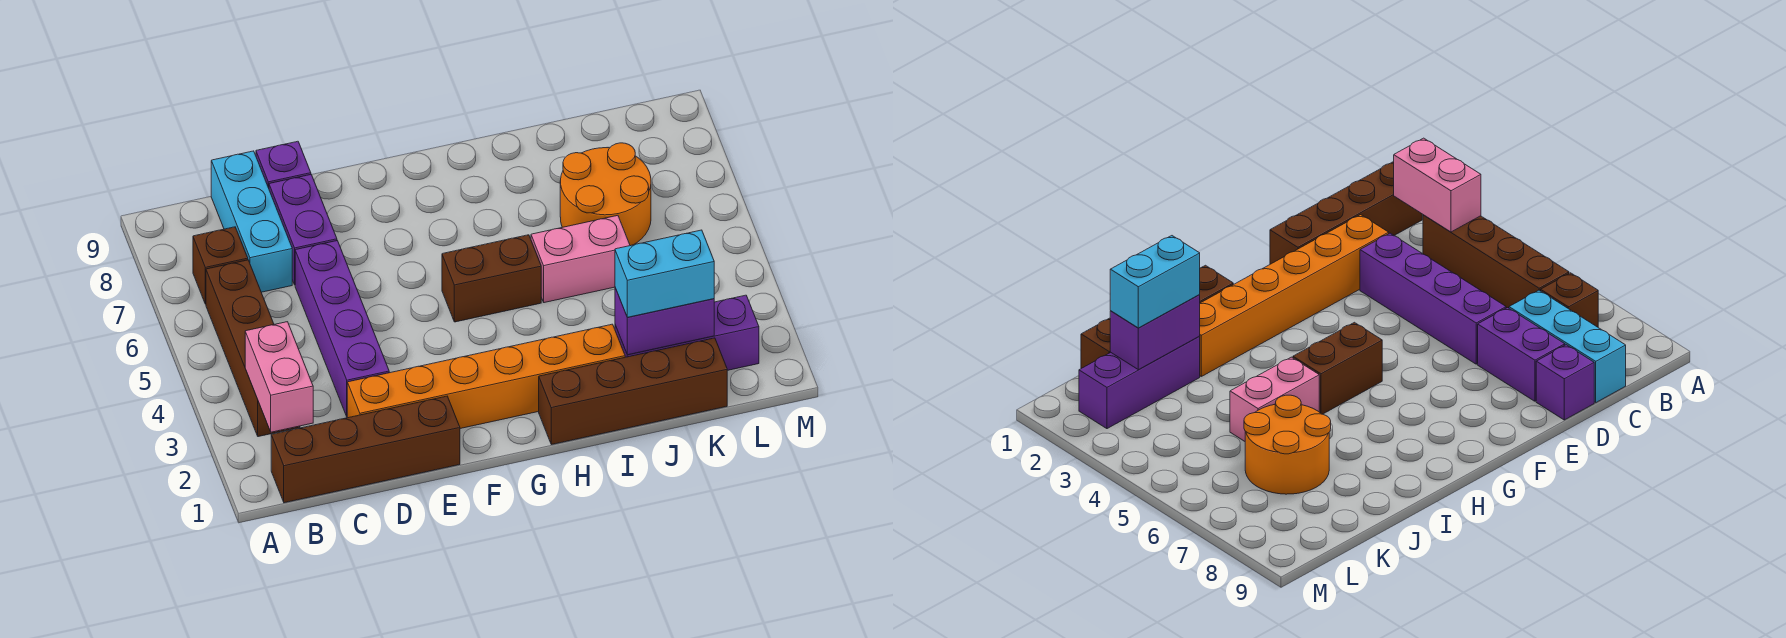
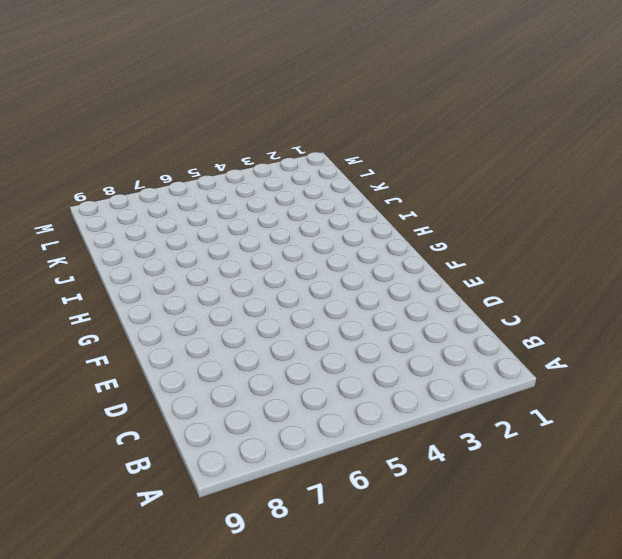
none -> brown 1x4 brick [271,396,460,503]
none -> brown 1x4 brick [206,260,300,437]
none -> brown 1x1 brick [193,227,248,304]

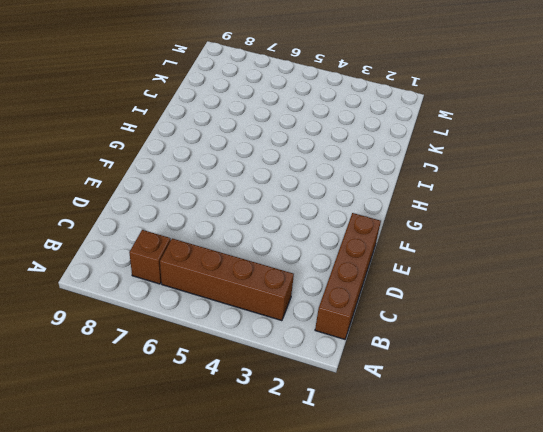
none -> cyan 1x3 brick [211,151,292,292]
none -> orange 1x6 brick [347,324,625,429]
none -> purple 1x4 brick [295,241,389,416]

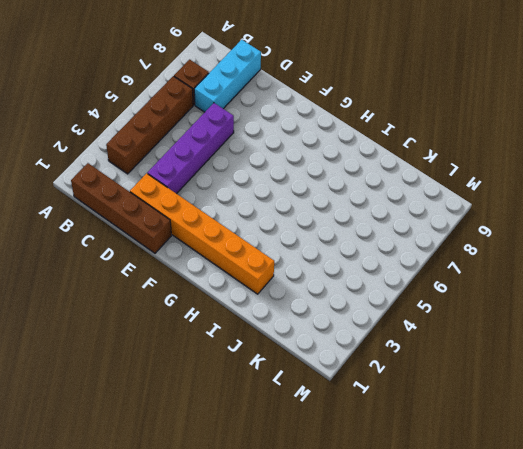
none -> purple 1x2 brick [269,174,337,285]
none -> purple 1x1 brick [256,141,311,188]
none -> brown 1x2 brick [442,235,541,322]

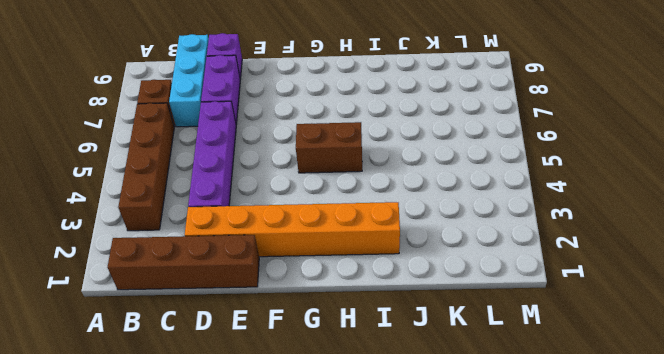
none -> brown 1x4 brick [539,338,727,445]
none -> pink 1x2 brick [531,215,630,303]
none -> purple 1x3 brick [615,295,759,370]

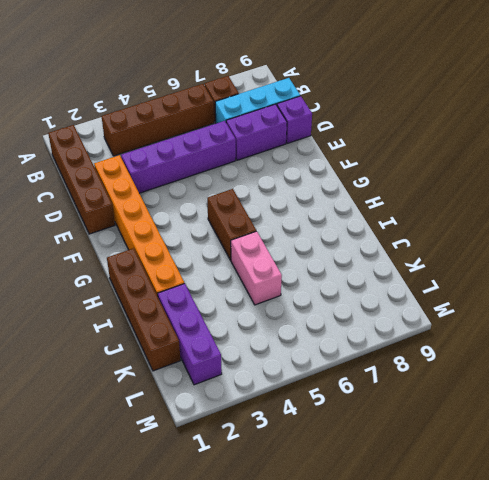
none -> orange 2x2 round brick [560,143,651,246]
none -> pink 1x2 brick [245,322,313,432]
none -> purple 1x2 brick [615,288,714,355]

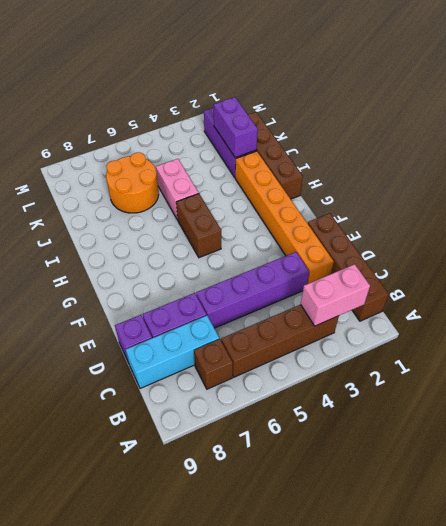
none -> cyan 1x2 brick [615,230,714,317]

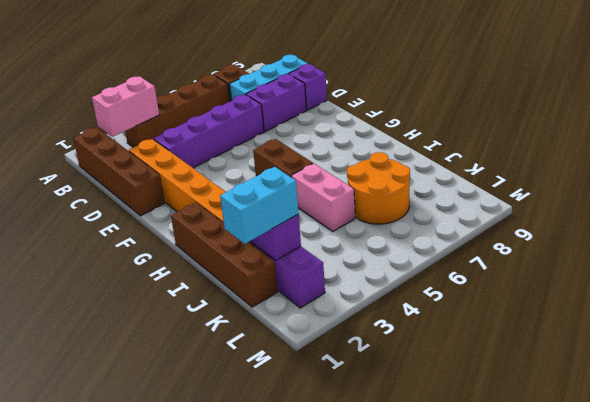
cyan 1x2 brick [220,167,299,244] -> cyan 1x2 brick turned to [615,230,714,317]

